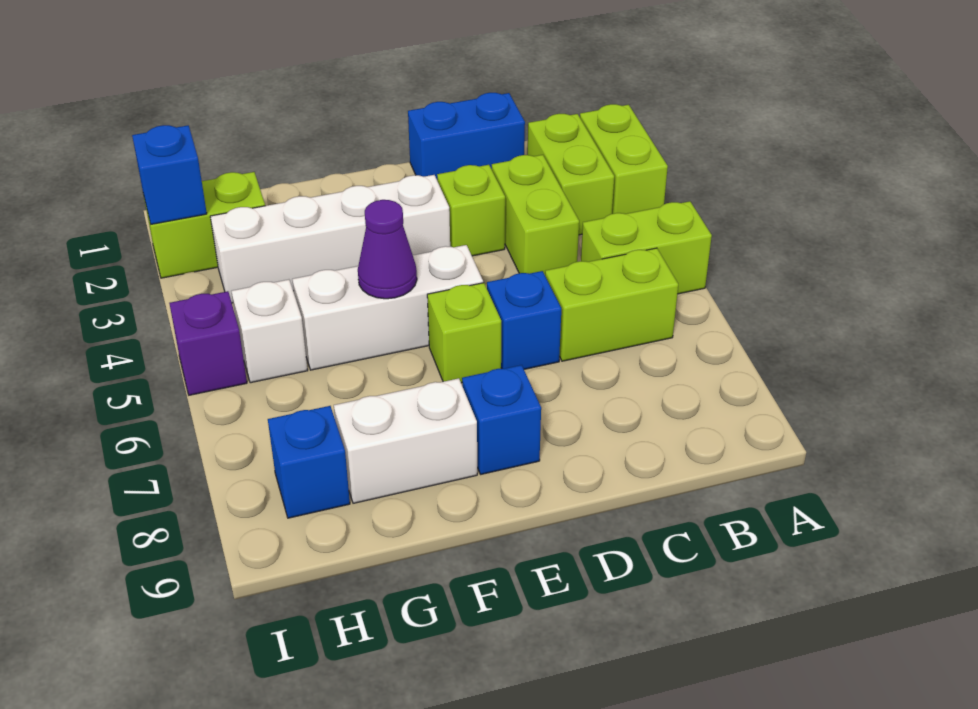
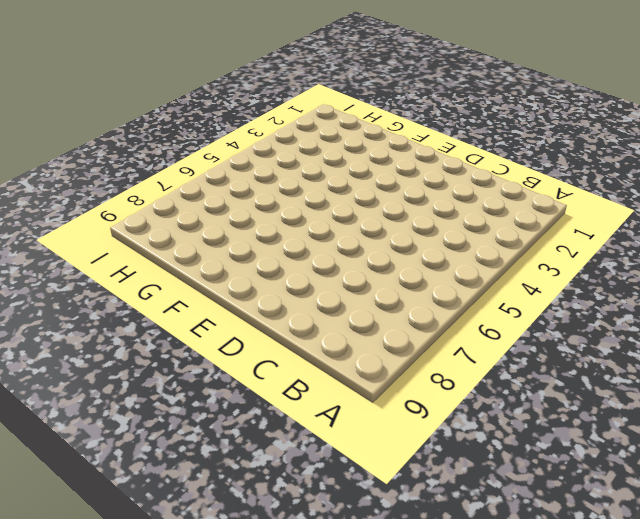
none -> lime 1x2 brick [580,104,668,214]
none -> lime 1x2 brick [581,201,712,294]
none -> lime 1x2 brick [528,114,614,235]

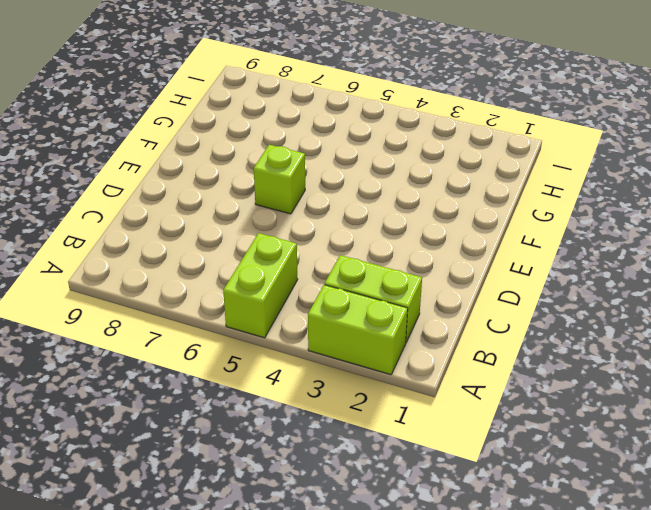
none -> lime 1x2 brick [545,248,678,361]
none -> blue 1x2 brick [408,93,525,179]
none -> lime 1x2 brick [492,155,579,275]

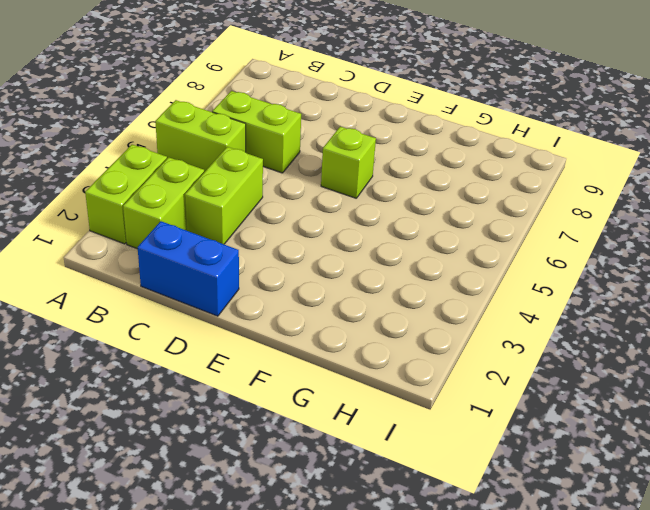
none -> lime 1x1 brick [437,165,505,256]
none -> blue 1x1 brick [487,271,561,369]
none -> white 1x4 brick [210,175,450,303]

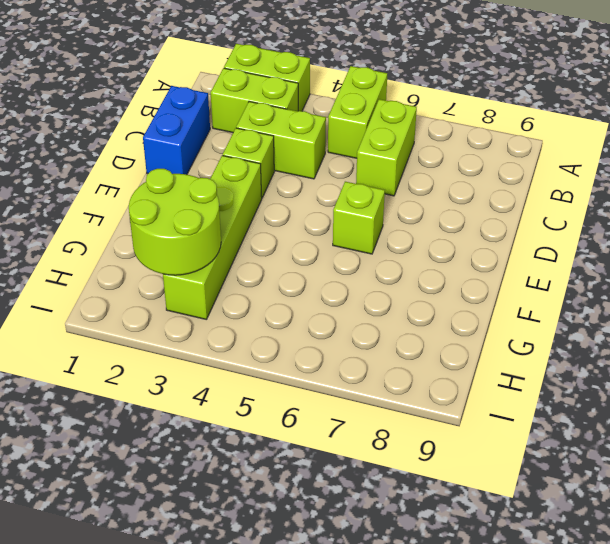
lime 1x4 brick [163,156,262,320] -> white 1x4 brick [210,175,450,303]
lime 2x2 round brick [129,169,221,275] -> none
none -> blue 1x1 brick [487,271,561,369]
none -> white 1x3 brick [292,245,483,370]
none -> blue 1x1 brick [462,365,541,474]

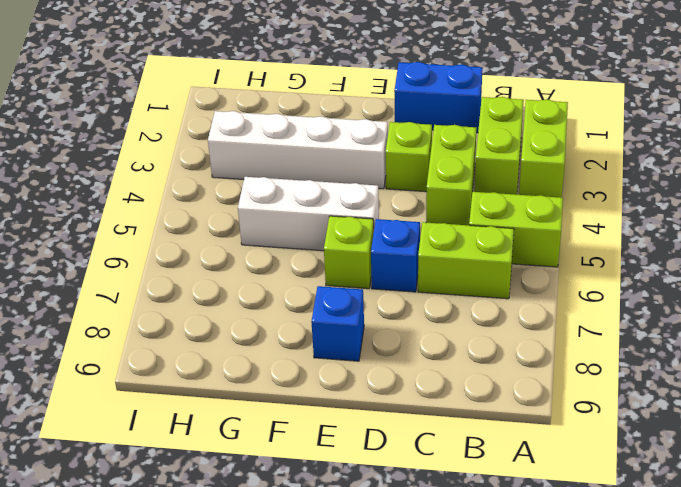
none -> white 1x2 brick [334,378,477,503]
none -> lime 1x2 brick [144,172,265,278]
none -> white 1x1 brick [231,280,308,383]

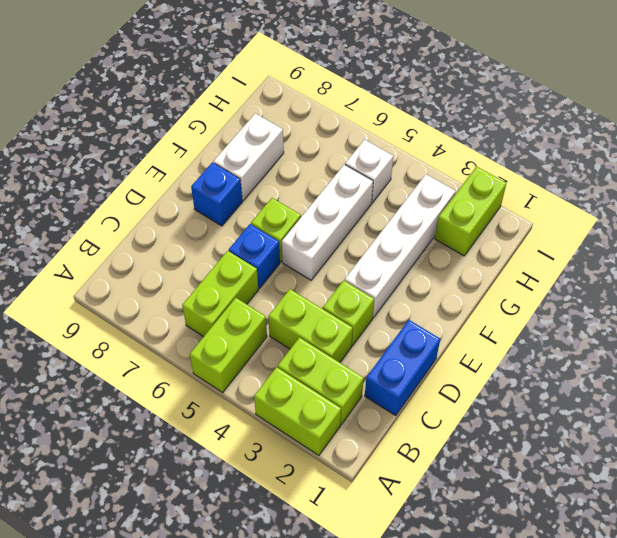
none -> blue 1x1 brick [268,406,350,518]
none -> purple 1x1 brick [169,291,247,395]
none -> purple 1x1 cone [358,200,417,299]

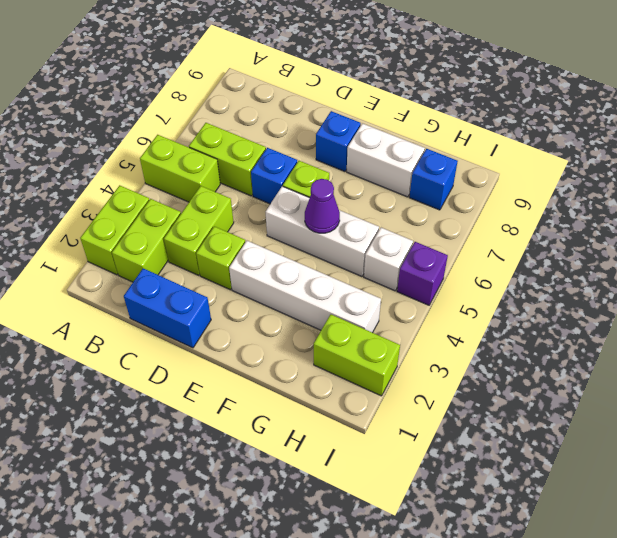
none -> blue 1x1 brick [132,125,207,224]

